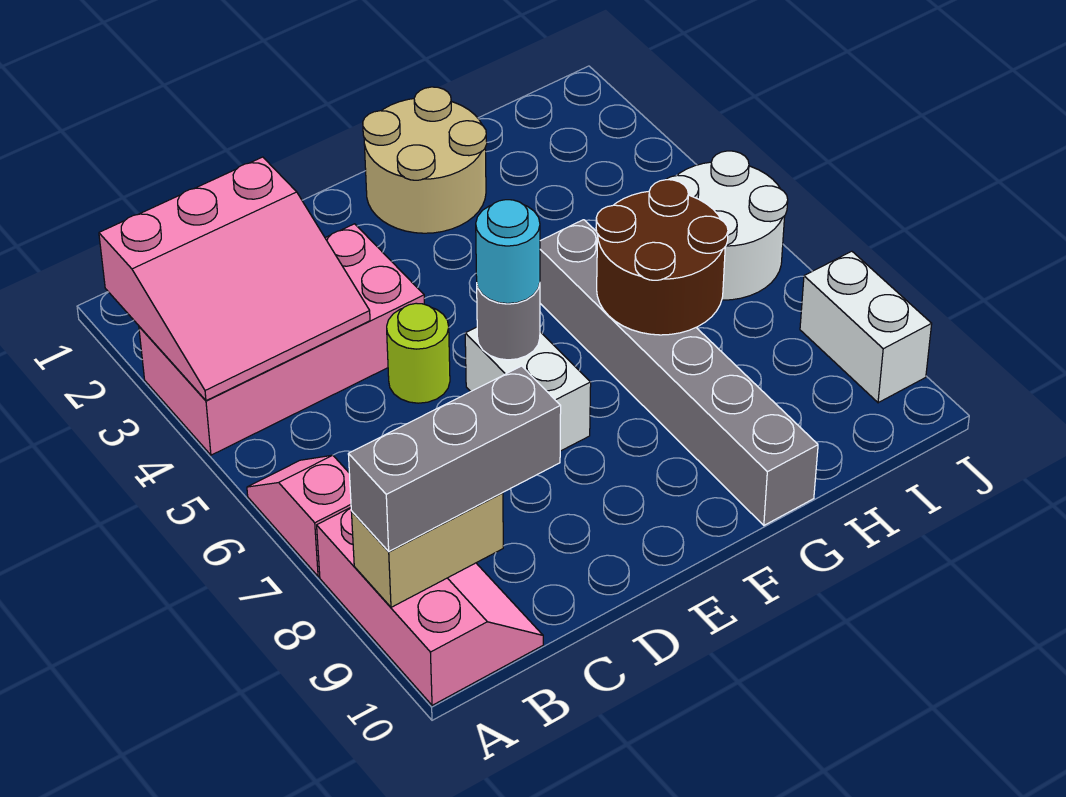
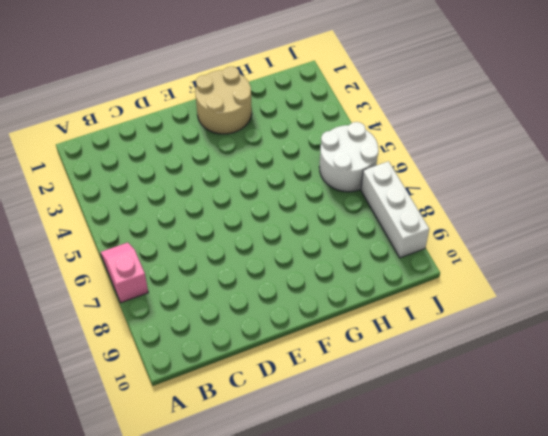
white 1x3 brick [361,161,429,258] -> white 1x2 brick [800,251,932,403]
none -> pink 2x4 brick [139,224,424,455]
none -> pink 2x3 slope [317,508,543,705]
none -> lime 1x1 round brick [387,303,450,403]

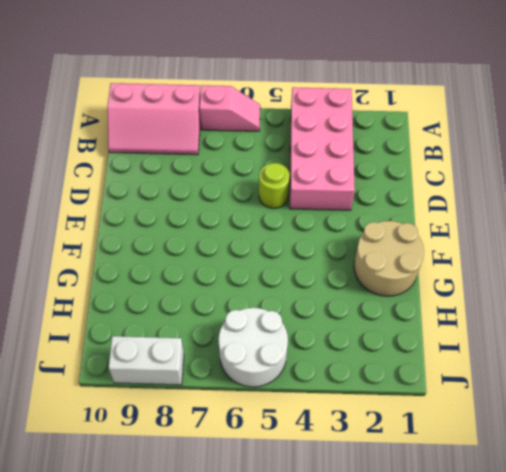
none -> white 1x2 brick [465,327,591,451]
none -> grey 1x6 brick [540,220,818,525]
none -> pink 3x3 slope [99,157,370,401]

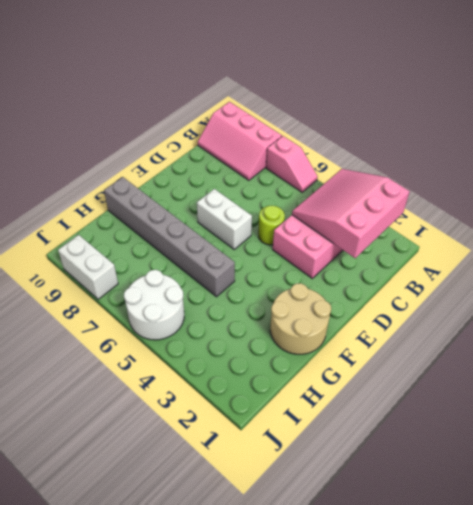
none -> tan 1x2 brick [351,493,503,607]
none -> grey 1x1 round brick [477,284,540,360]
none -> brown 2x2 round brick [596,180,728,335]

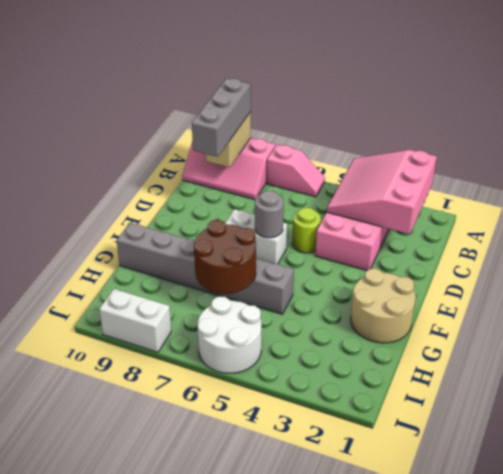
none -> cyan 1x1 round brick [476,200,540,304]

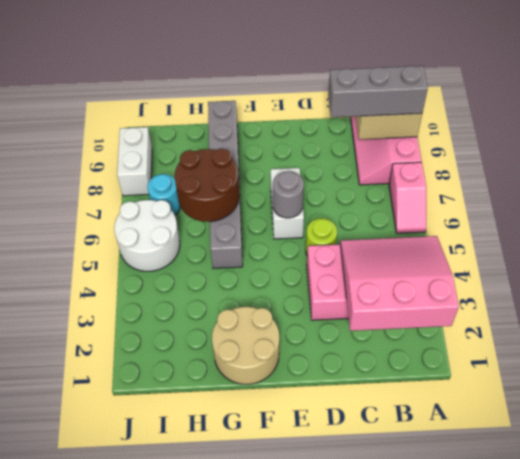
cyan 1x1 round brick [147,174,180,215] -> cyan 1x1 round brick moved to [476,200,540,304]

